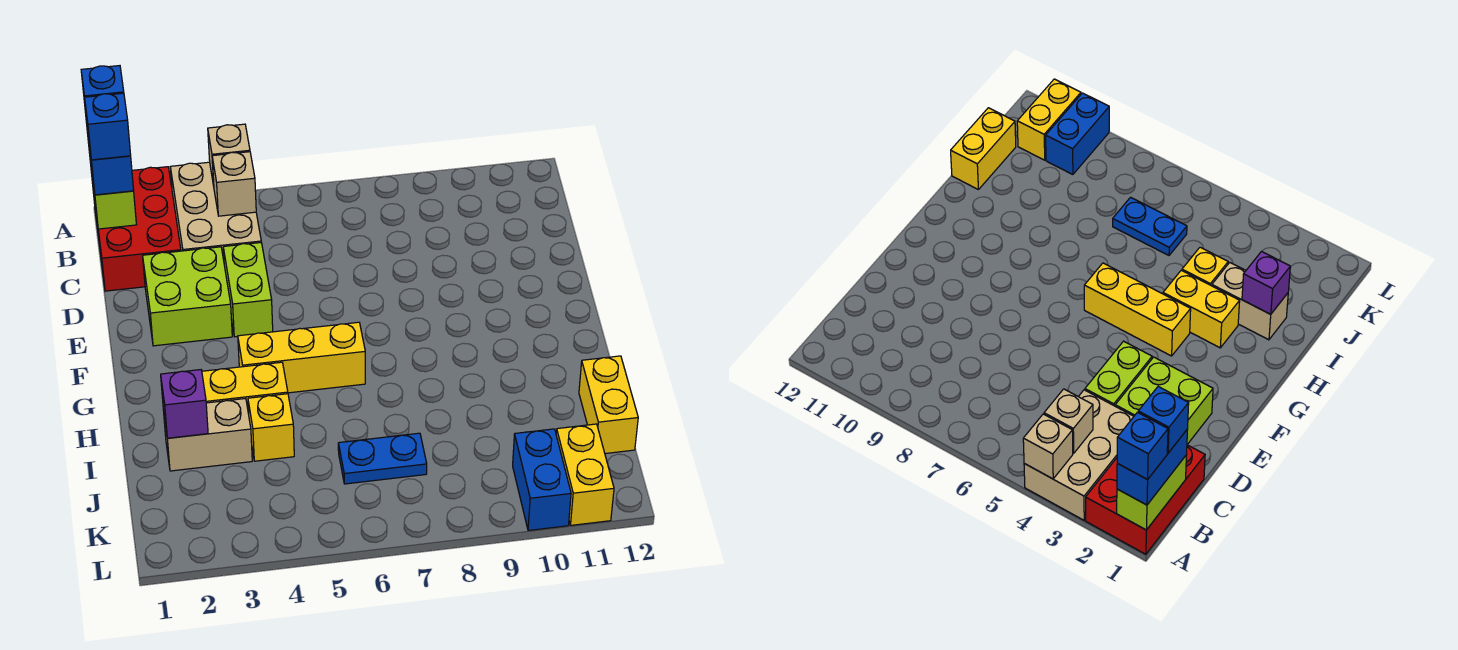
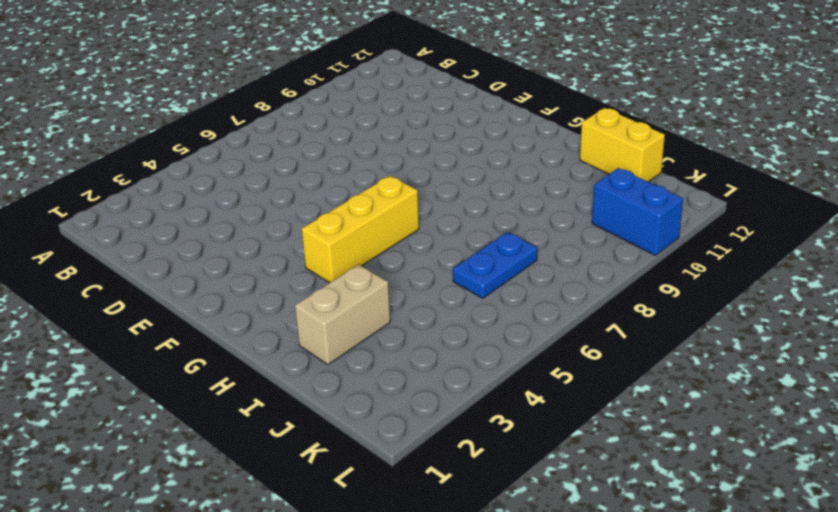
none -> red 2x3 brick [92,167,181,291]
none -> tan 2x3 brick [170,162,261,260]
none -> lime 2x2 brick [143,247,232,346]

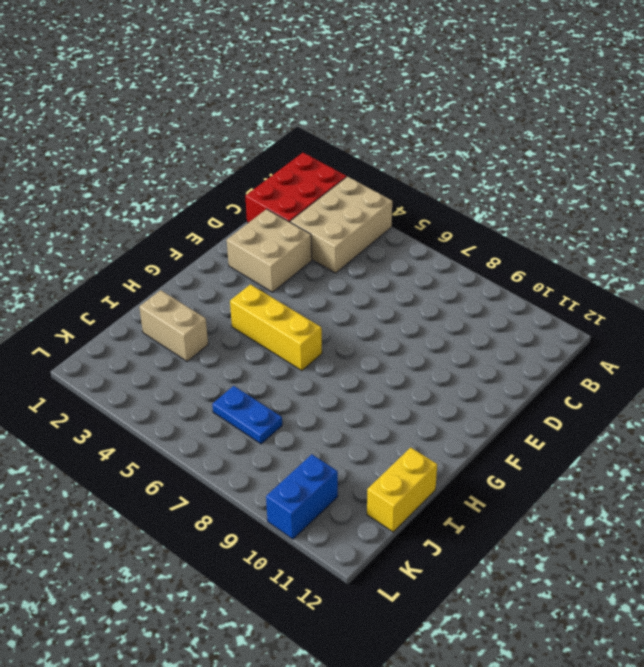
tan 2x2 brick [227,209,312,292] -> lime 2x2 brick [143,247,232,346]
none -> lime 1x2 brick [223,242,273,337]
none -> yellow 1x2 brick [202,362,288,414]
none -> yellow 1x1 brick [248,394,294,461]

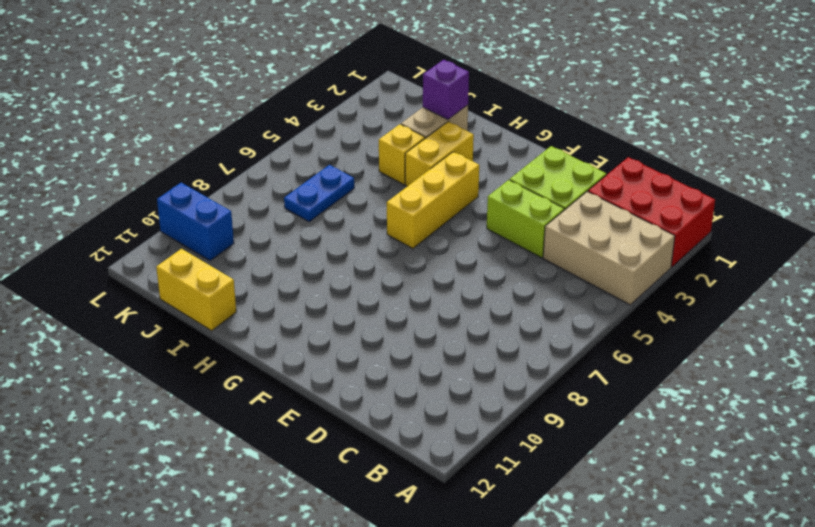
none -> yellow 1x2 brick [556,424,614,525]
none -> lime 1x2 brick [89,151,136,229]
none -> tan 1x1 brick [208,124,250,186]

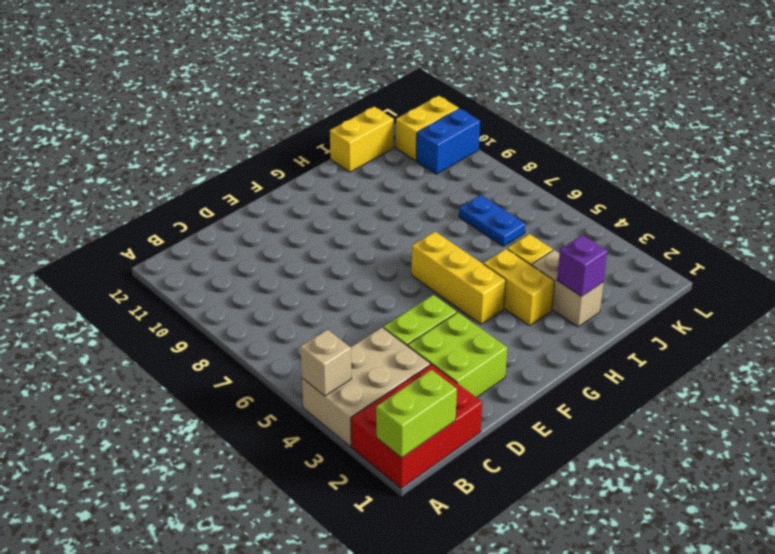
none -> tan 1x1 brick [212,152,256,216]
none -> blue 1x2 brick [85,112,134,195]
none -> blue 1x1 brick [81,66,124,128]

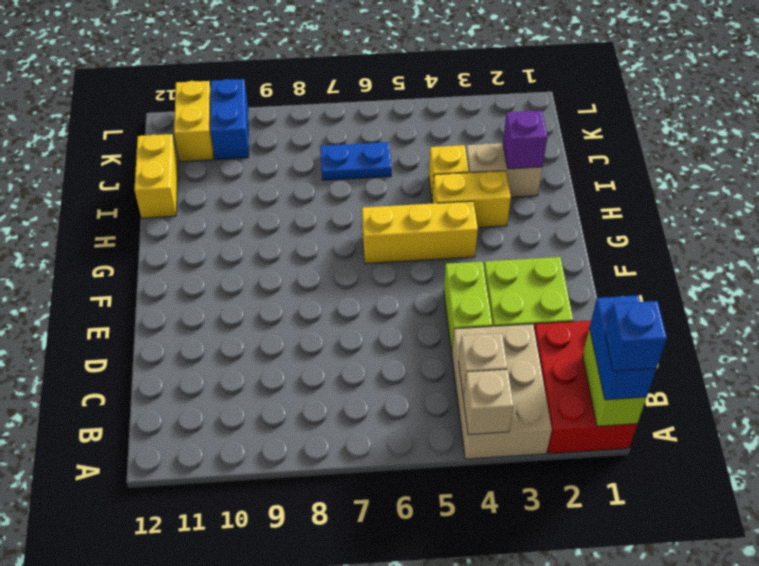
none -> blue 1x1 brick [85,93,131,160]

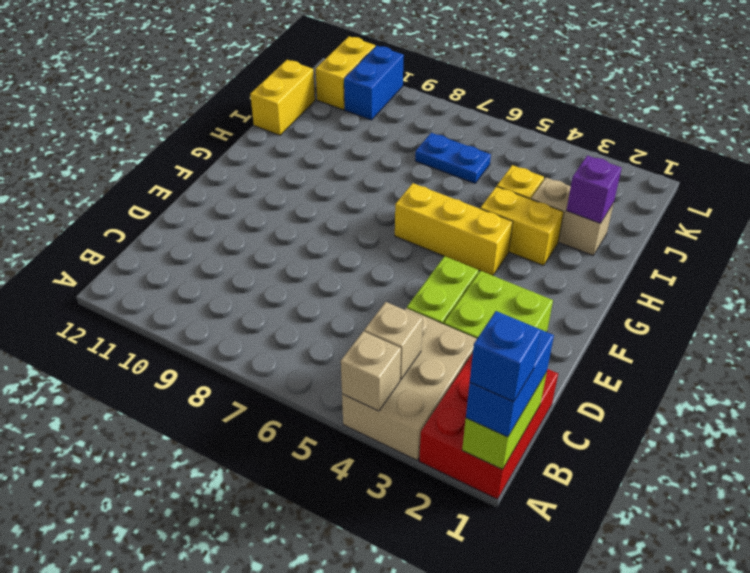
none -> blue 1x1 brick [85,93,131,160]

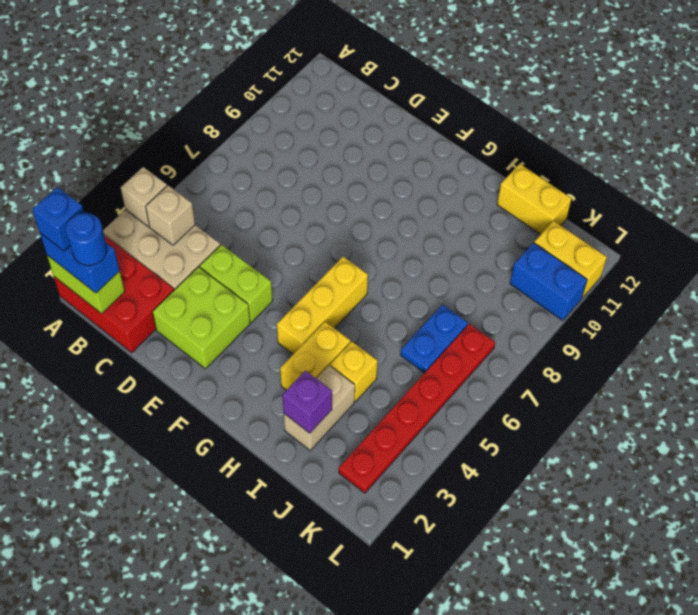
blue 1x1 round brick [66,213,107,265] -> blue 1x1 brick [85,93,131,160]
red 1x6 plate [339,324,495,493] -> none

